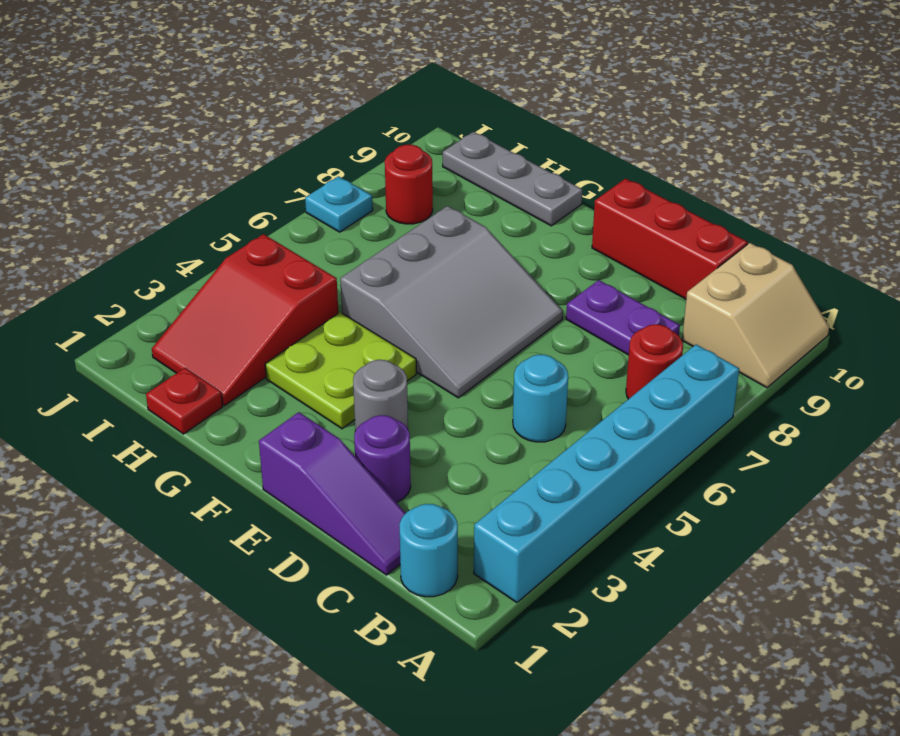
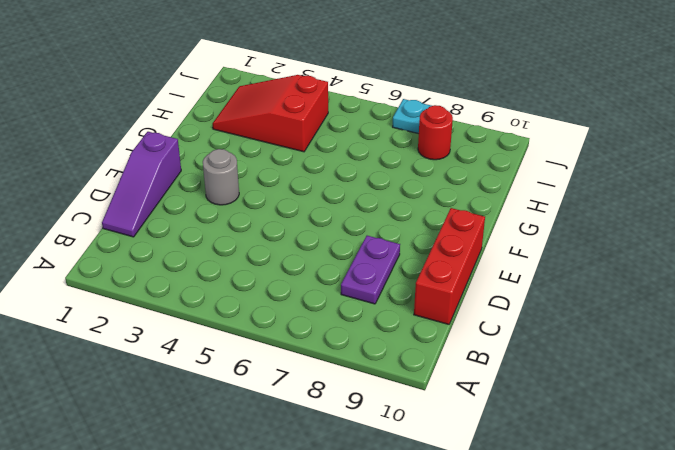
none -> cyan 1x6 brick [474,344,739,603]
none -> tan 2x2 slope [682,243,829,388]
none -> cyan 1x1 round brick [399,504,458,597]

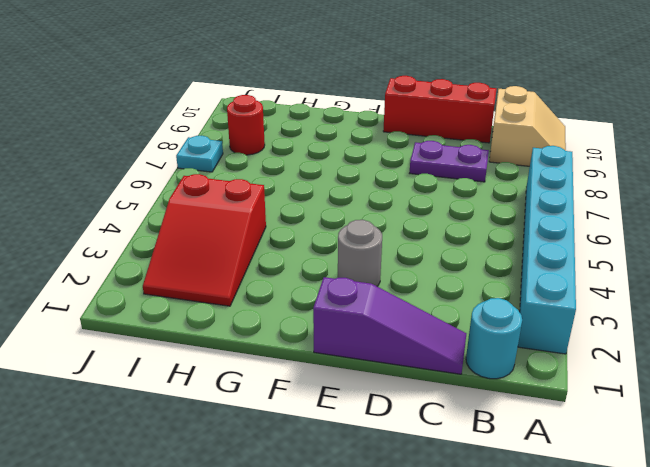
none -> red 1x1 round brick [626,324,683,399]
none -> cyan 1x1 round brick [513,355,568,442]
none -> purple 1x1 round brick [354,415,411,503]

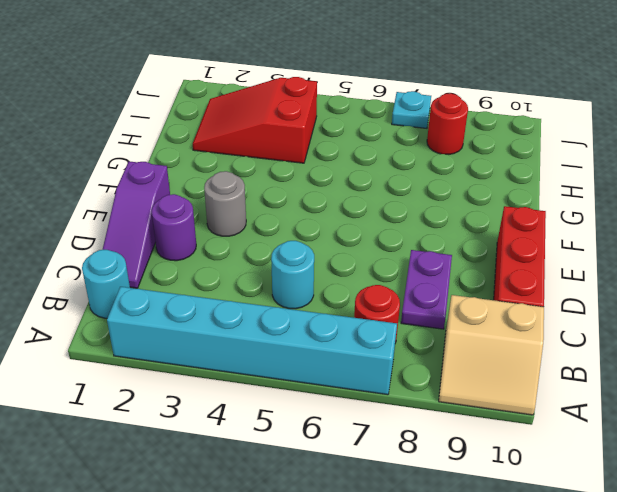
none -> grey 3x3 slope [340,206,563,398]
none -> lime 2x2 plate [265,312,416,429]
none -> grey 1x3 plate [443,132,582,226]

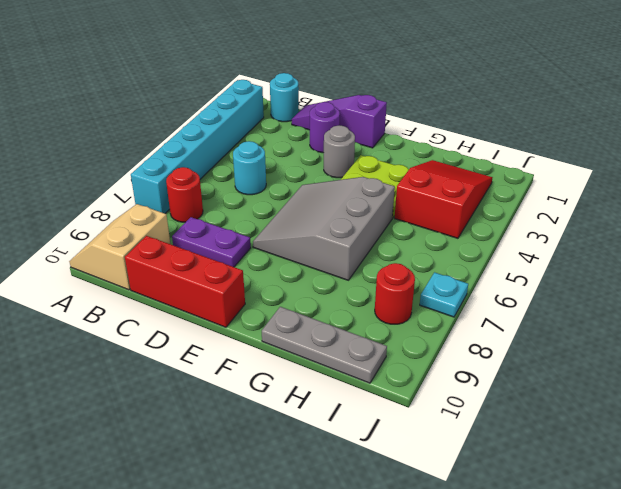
none -> red 1x1 plate [146,368,223,434]

